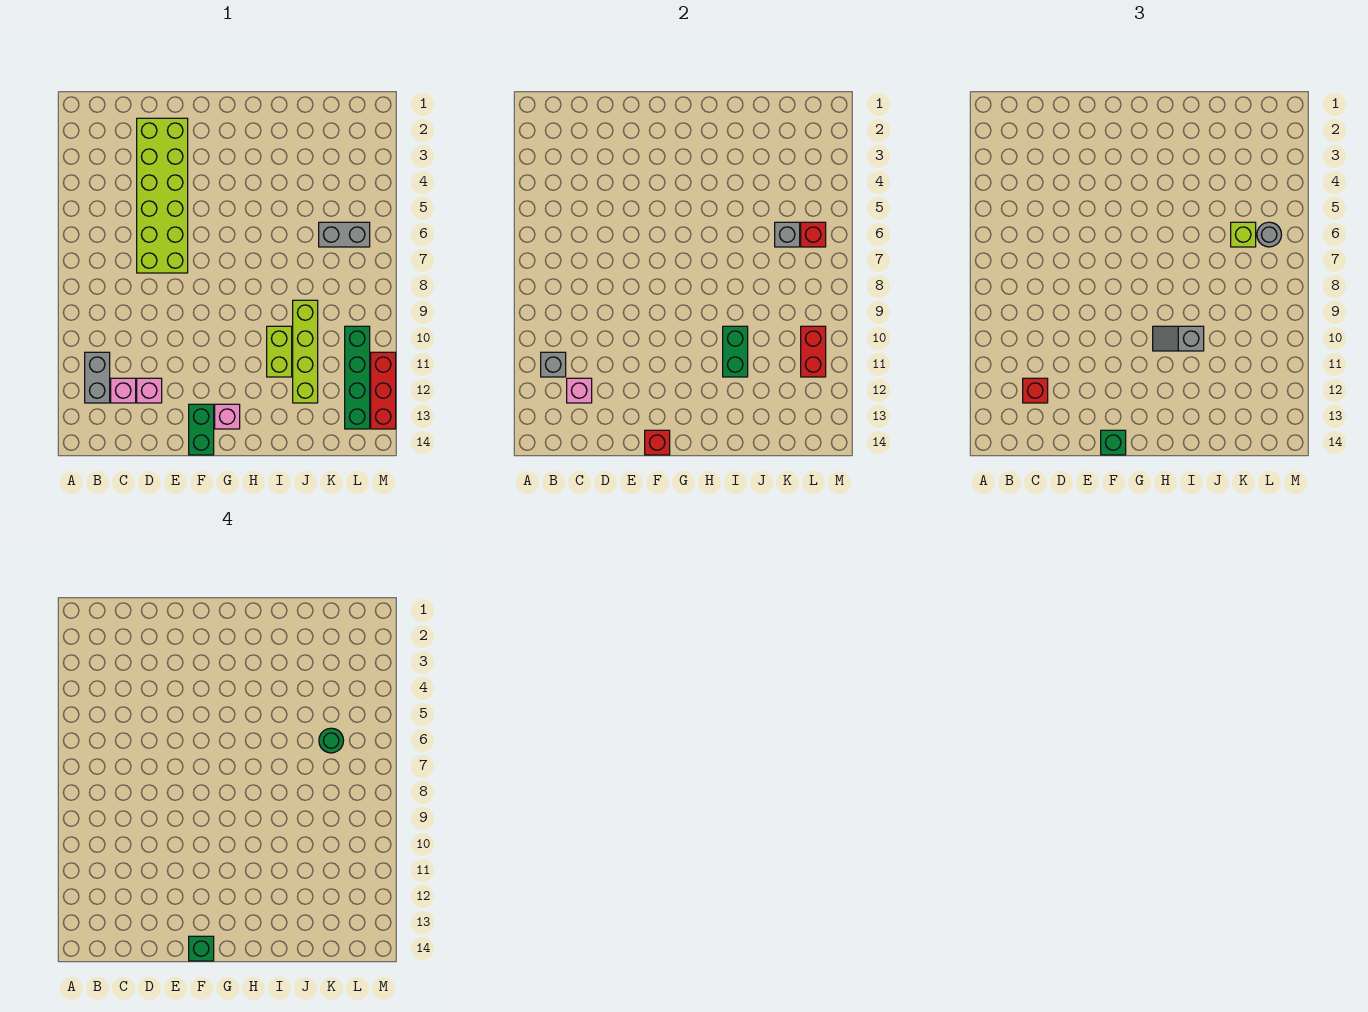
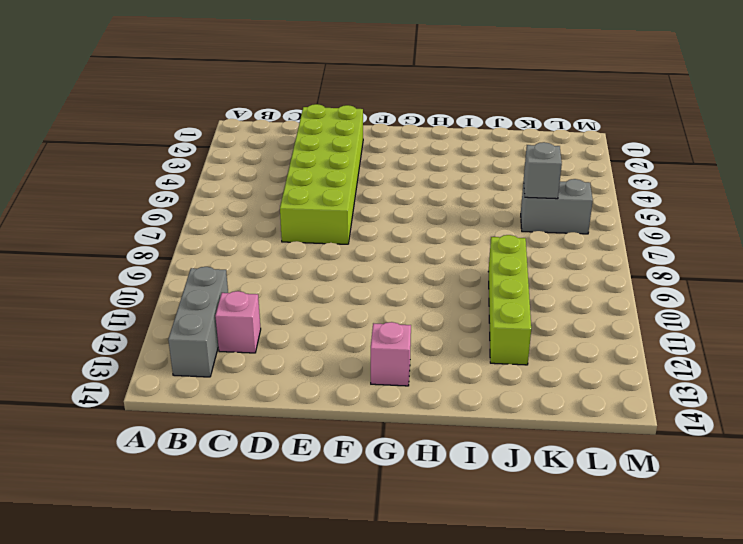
grey 1x3 brick [168,267,228,377] -> grey 1x2 brick [85,352,110,403]
none -> pink 1x1 brick [137,378,162,403]
none -> green 1x2 brick [189,404,214,455]
none -> lime 1x2 brick [267,326,292,377]

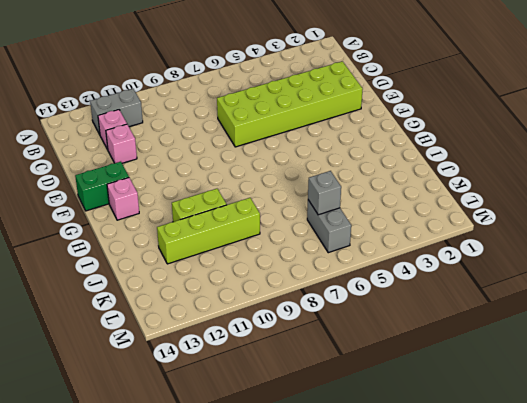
none -> green 1x4 brick [345,326,370,429]
none -> red 1x3 brick [371,352,396,429]
none -> grey 1x1 brick [541,352,566,377]

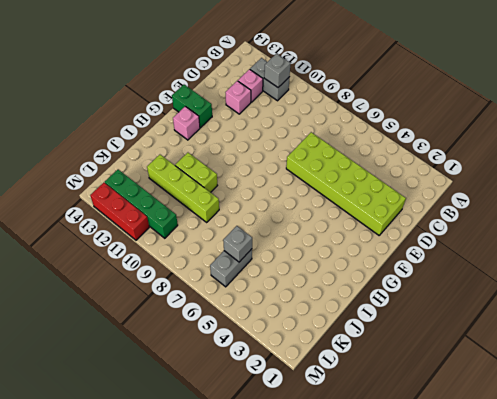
none -> pink 1x1 brick [567,378,592,403]
none -> red 1x1 brick [645,430,670,455]
none -> green 1x2 brick [723,326,748,377]

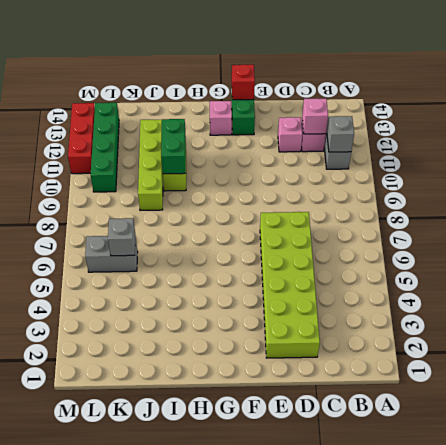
none -> red 1x1 brick [801,222,826,247]
none -> red 1x2 brick [801,326,826,377]
none -> red 1x1 brick [1023,378,1048,403]

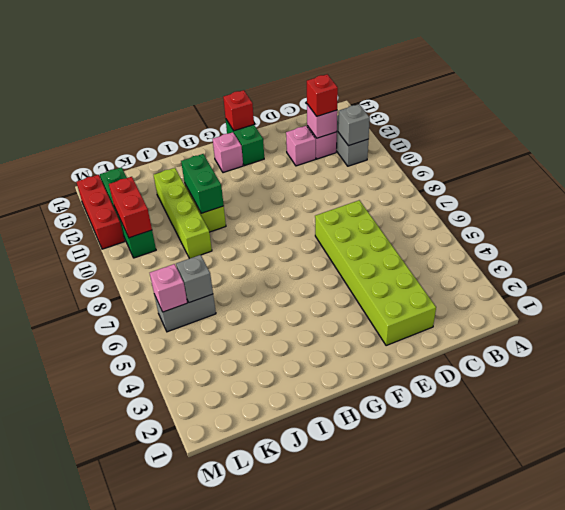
pink 1x1 brick [150,264,187,312] -> red 1x1 brick [801,222,826,247]
none -> green 1x1 brick [1101,430,1126,455]
none -> grey 1x2 slope [1153,326,1204,351]
none -> lime 1x1 brick [1231,222,1256,247]

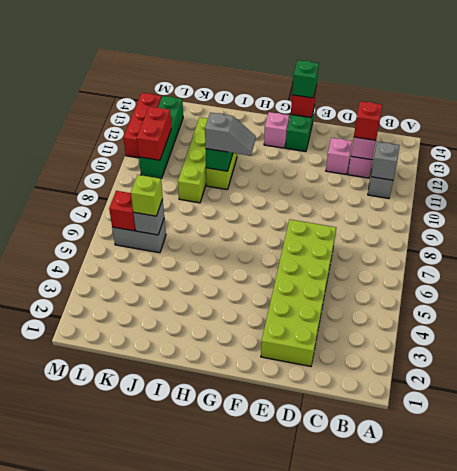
none -> grey 1x1 round brick [1257,222,1282,247]
none -> green 1x1 brick [189,936,214,961]
none -> green 1x1 round brick [319,728,344,753]

